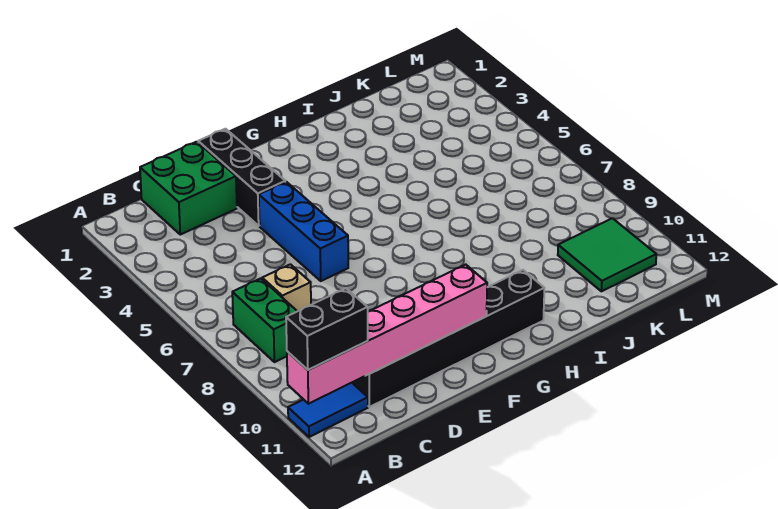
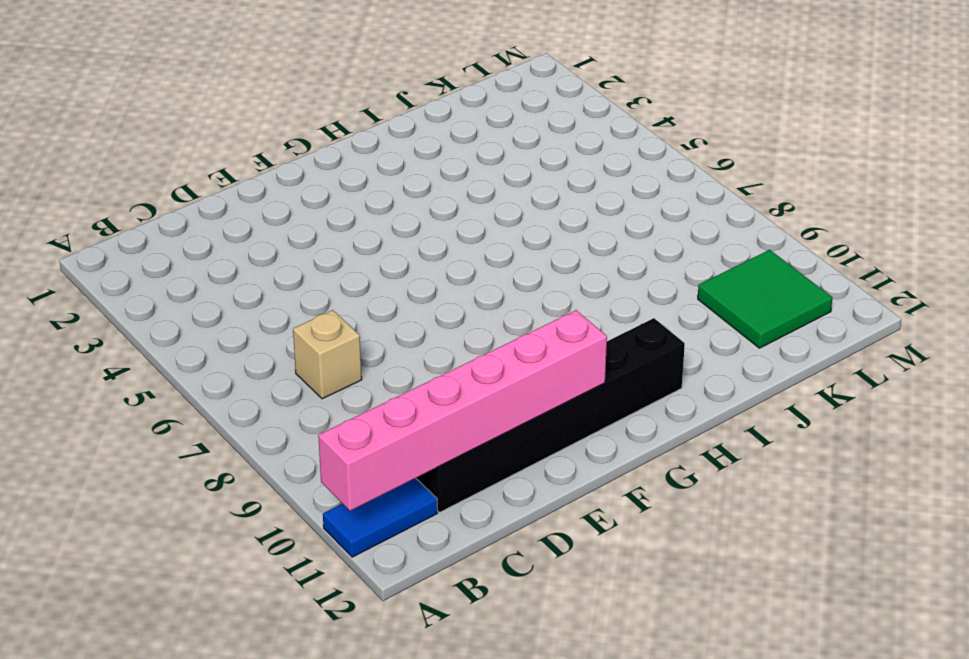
none -> green 1x2 brick [232,278,297,362]
none -> green 2x2 brick [140,142,237,235]

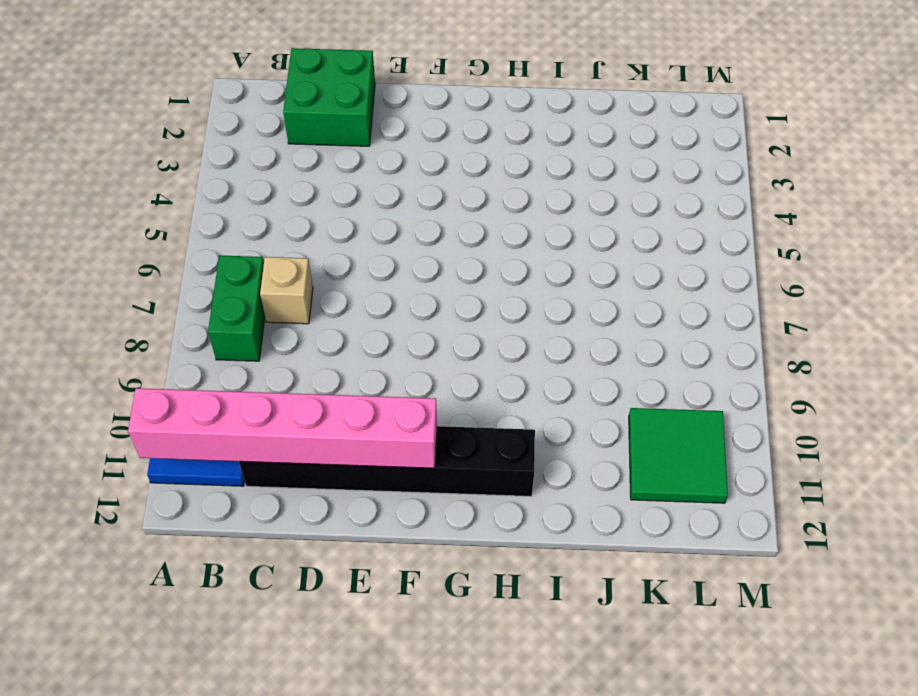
none -> black 1x3 brick [198,129,285,226]
none -> blue 1x3 brick [259,182,348,281]

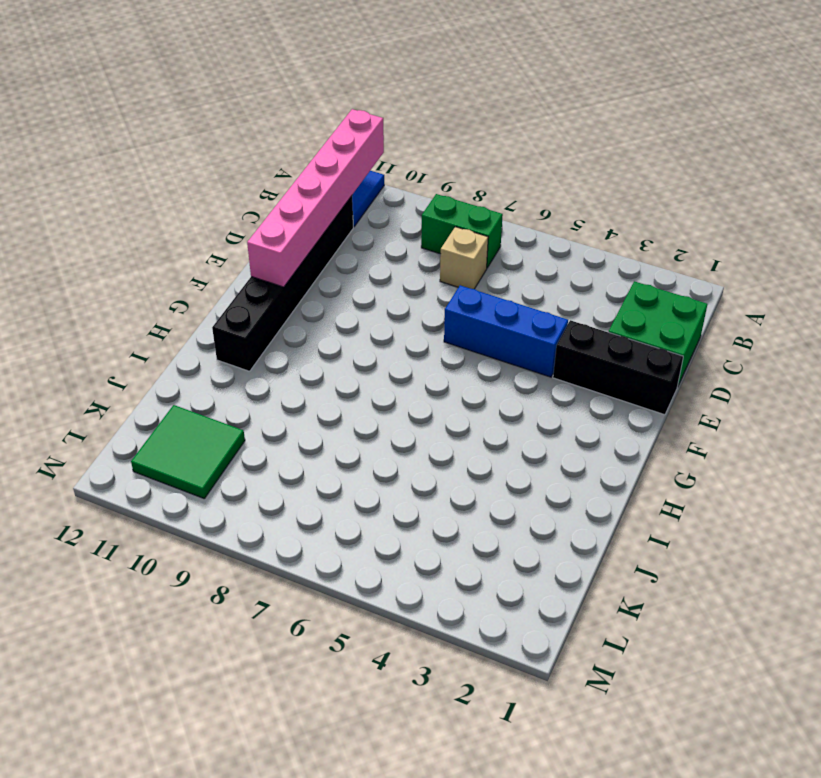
none -> black 1x2 brick [286,288,368,370]

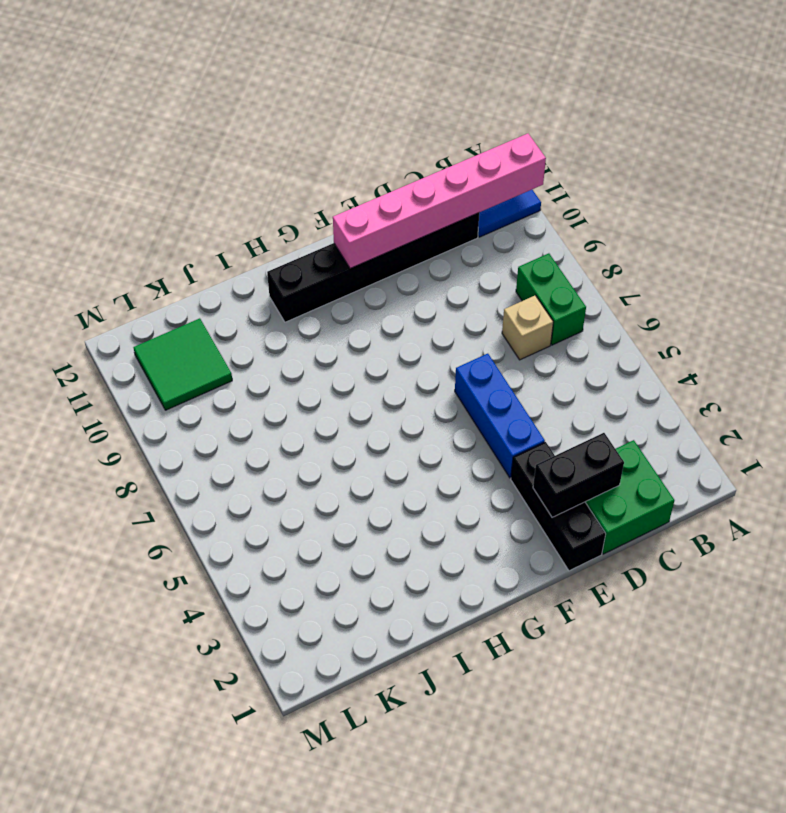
black 1x2 brick [533,433,624,517] -> black 1x2 brick moved to [286,288,368,370]

